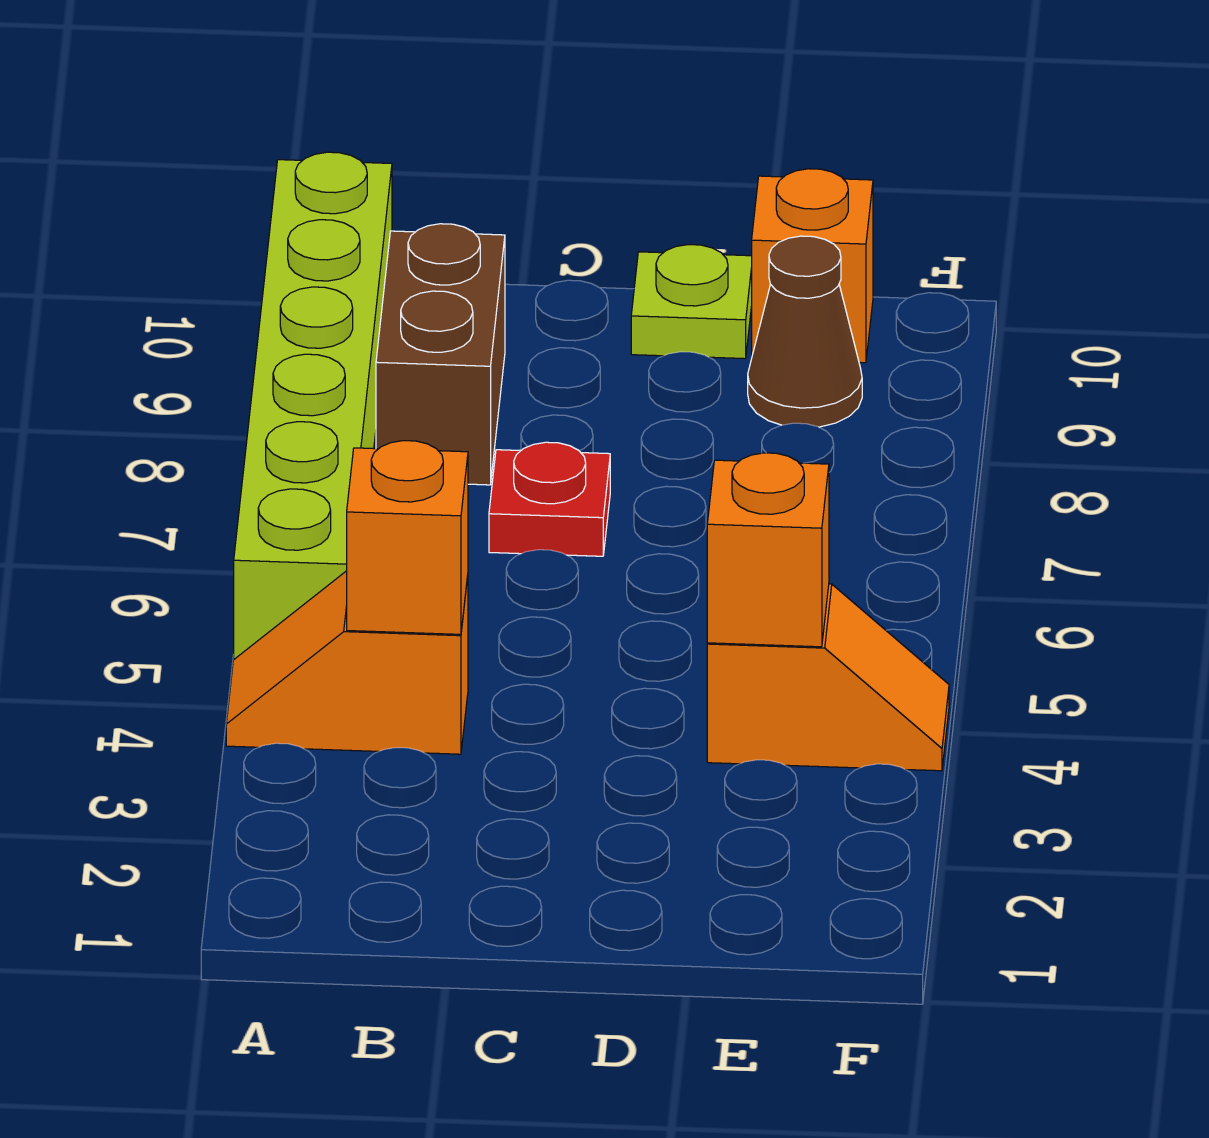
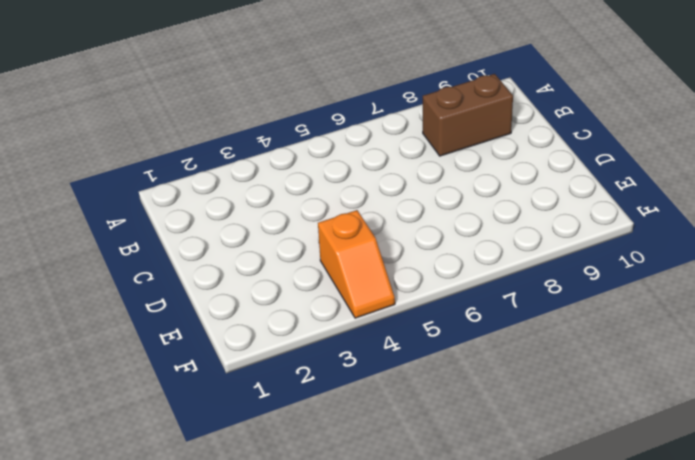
none -> orange 1x2 slope [226,571,468,754]
none -> lime 1x6 brick [234,152,392,659]

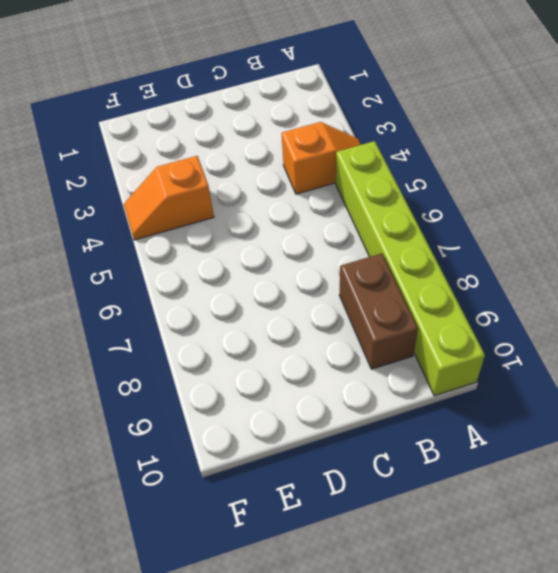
none -> red 1x1 plate [489,442,610,556]
none -> lime 1x1 plate [631,245,752,359]

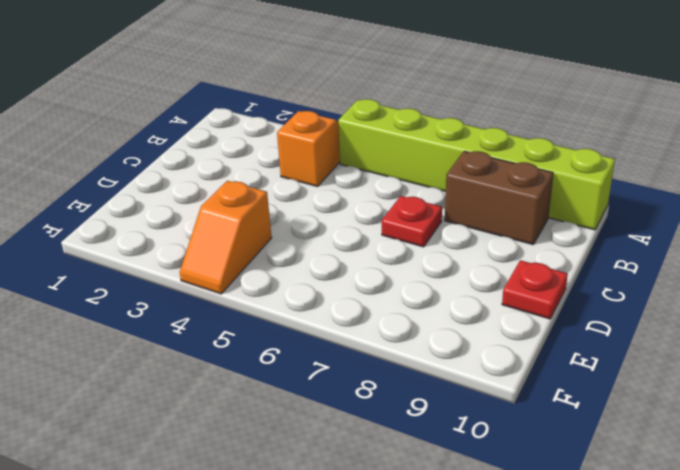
red 1x1 plate [502,260,568,319] -> lime 1x1 plate [631,245,752,359]
none -> brown 1x1 cone [748,236,862,427]
none -> orange 1x1 brick [752,169,873,363]

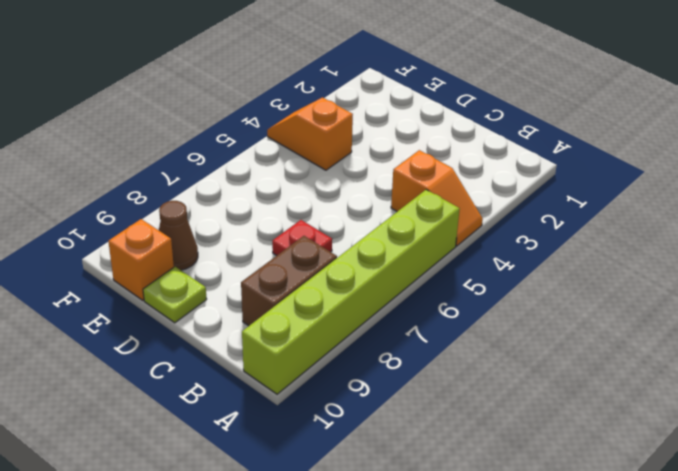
none -> orange 1x1 brick [347,441,468,634]
none -> orange 1x1 brick [707,453,829,647]

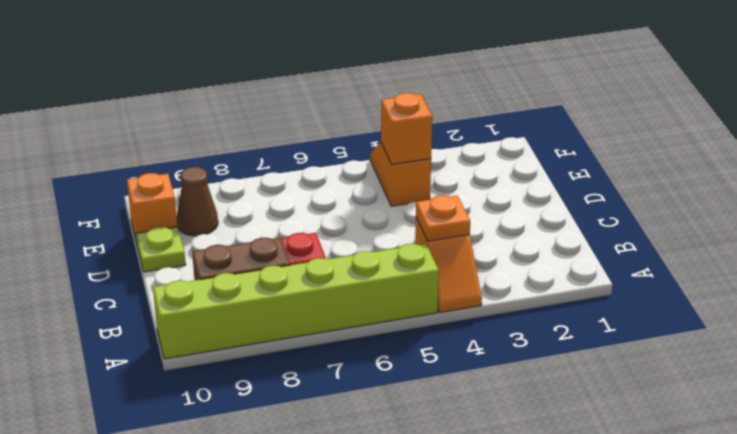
orange 1x1 plate [416,195,470,241] -> orange 1x1 brick [347,441,468,634]

